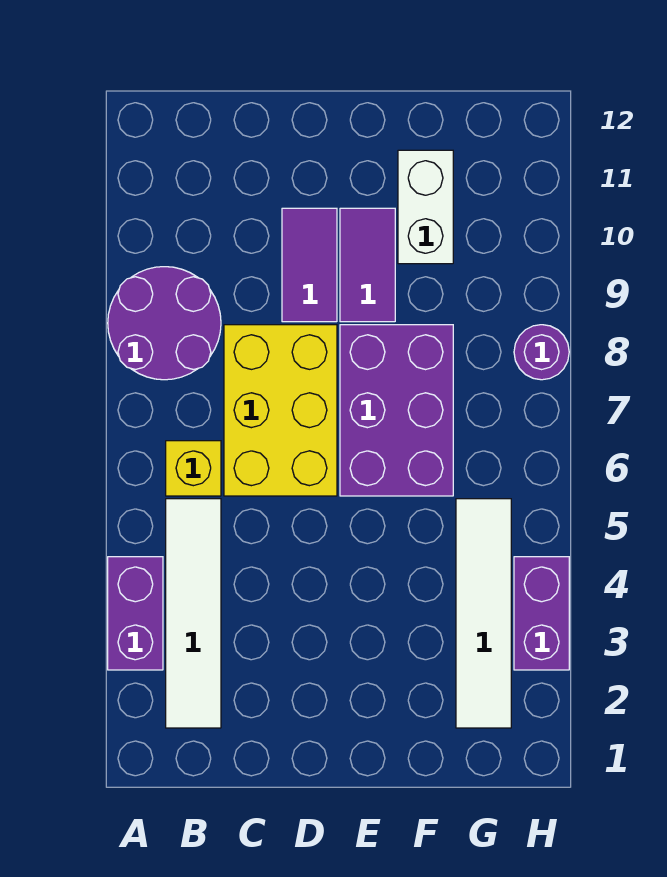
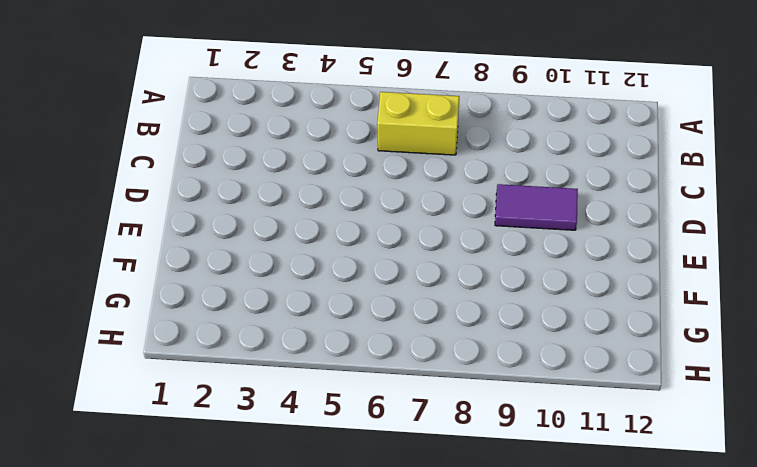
yellow 1x2 brick [377,92,459,155] -> yellow 1x1 brick [166,441,221,496]
none -> purple 1x2 brick [108,557,163,670]
none -> purple 2x2 round brick [108,267,221,380]
none -> white 1x4 tile [166,499,221,728]

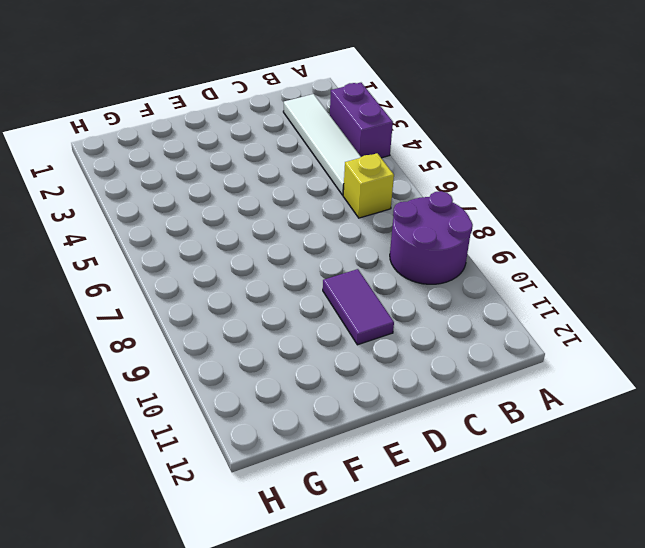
none -> yellow 2x3 brick [224,325,337,496]
none -> purple 2x3 brick [340,325,453,496]
none -> purple 1x2 tile [340,208,395,322]

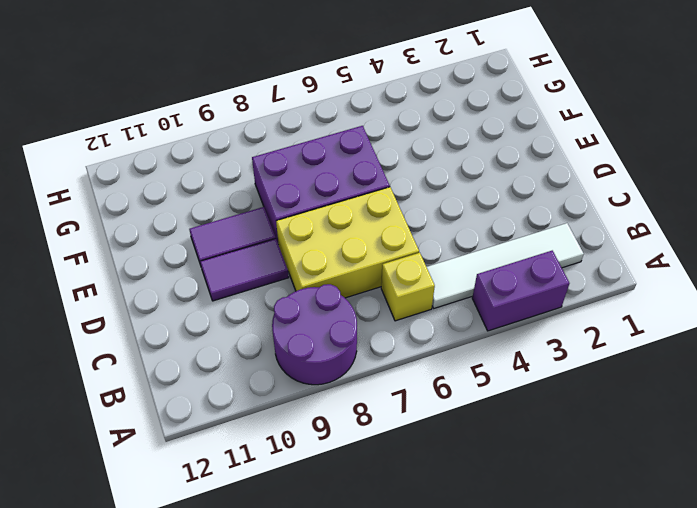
none -> white 1x2 brick [398,150,453,264]
none -> white 1x4 tile [456,499,511,728]
none -> purple 1x2 brick [514,557,569,670]

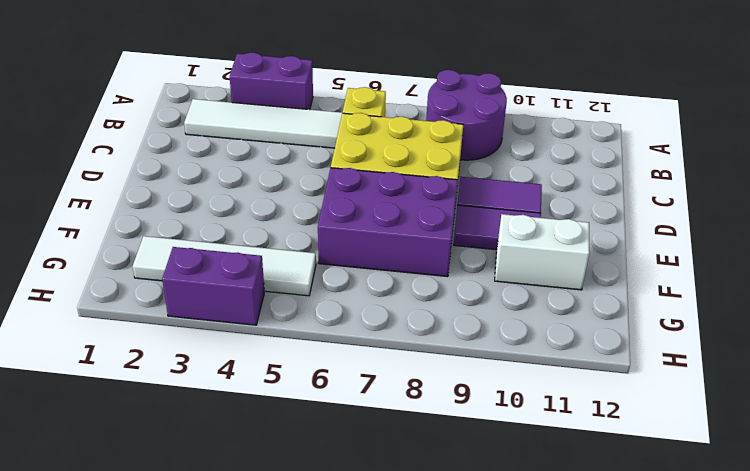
none -> purple 1x1 round brick [514,325,569,380]

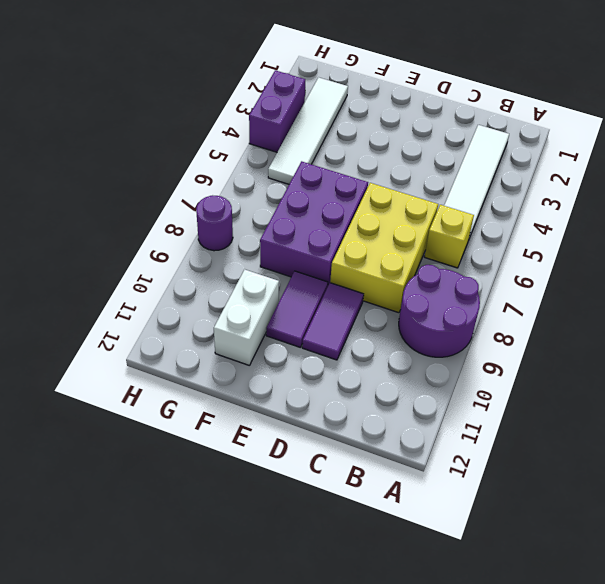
none -> purple 1x2 brick [108,557,163,670]

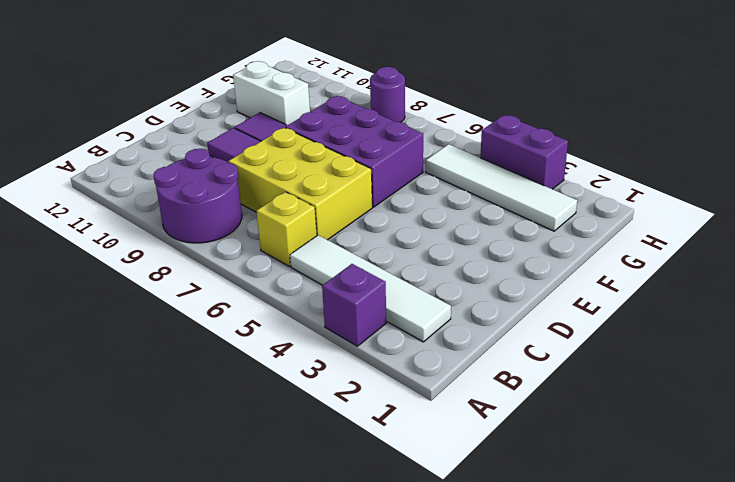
purple 1x1 brick [322,264,386,346] -> purple 1x2 brick [108,557,163,670]

